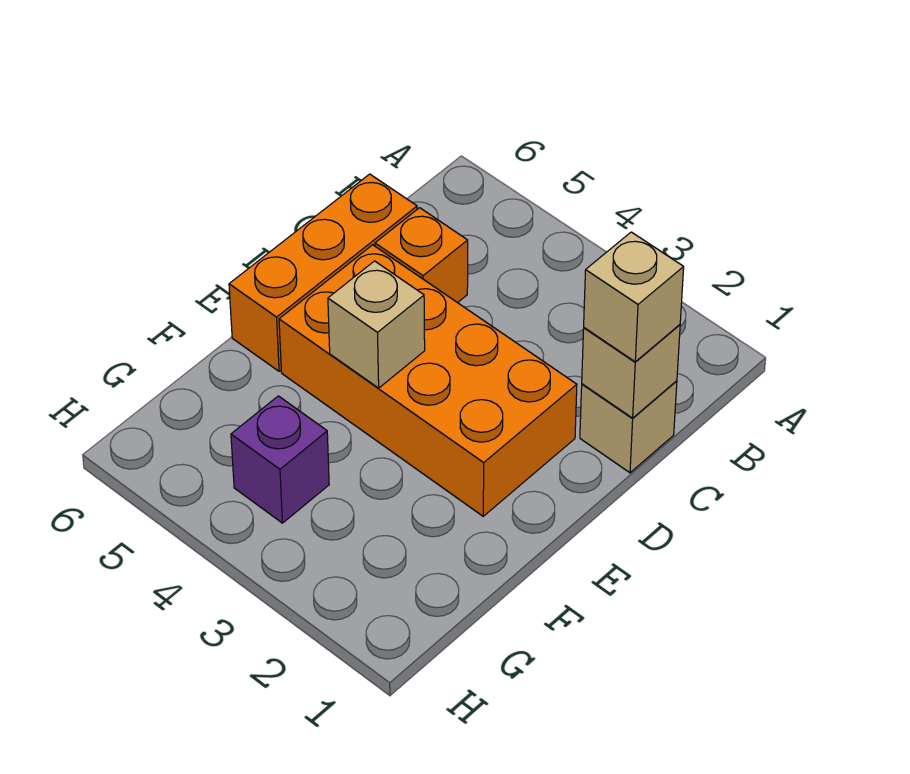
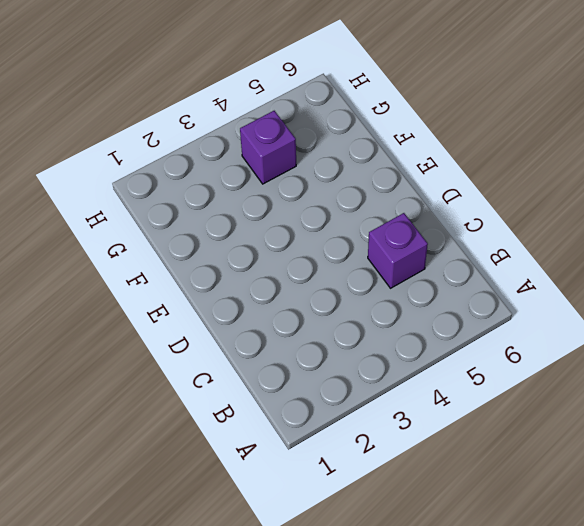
purple 1x1 brick [368,213,428,288] -> orange 1x1 brick [375,208,468,303]
none -> tan 1x1 brick [580,381,677,473]
none -> orange 1x3 brick [229,174,417,371]

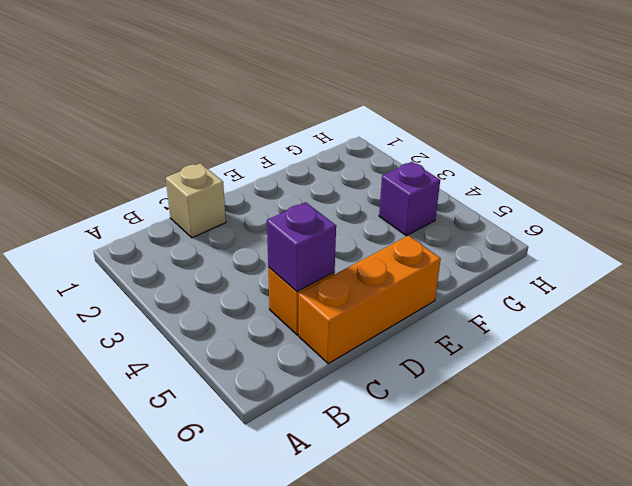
purple 1x1 brick [267,202,336,292] -> none
none -> orange 2x4 brick [279,245,577,516]
none -> tan 1x1 brick [582,325,680,418]

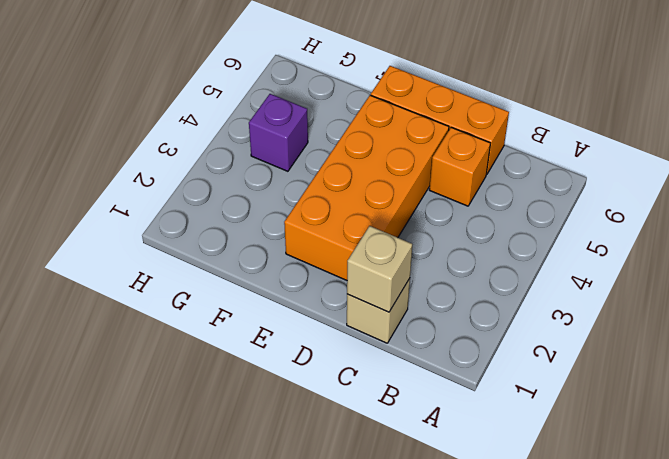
none -> tan 1x1 brick [328,261,425,388]
none -> tan 1x1 brick [584,232,684,362]

